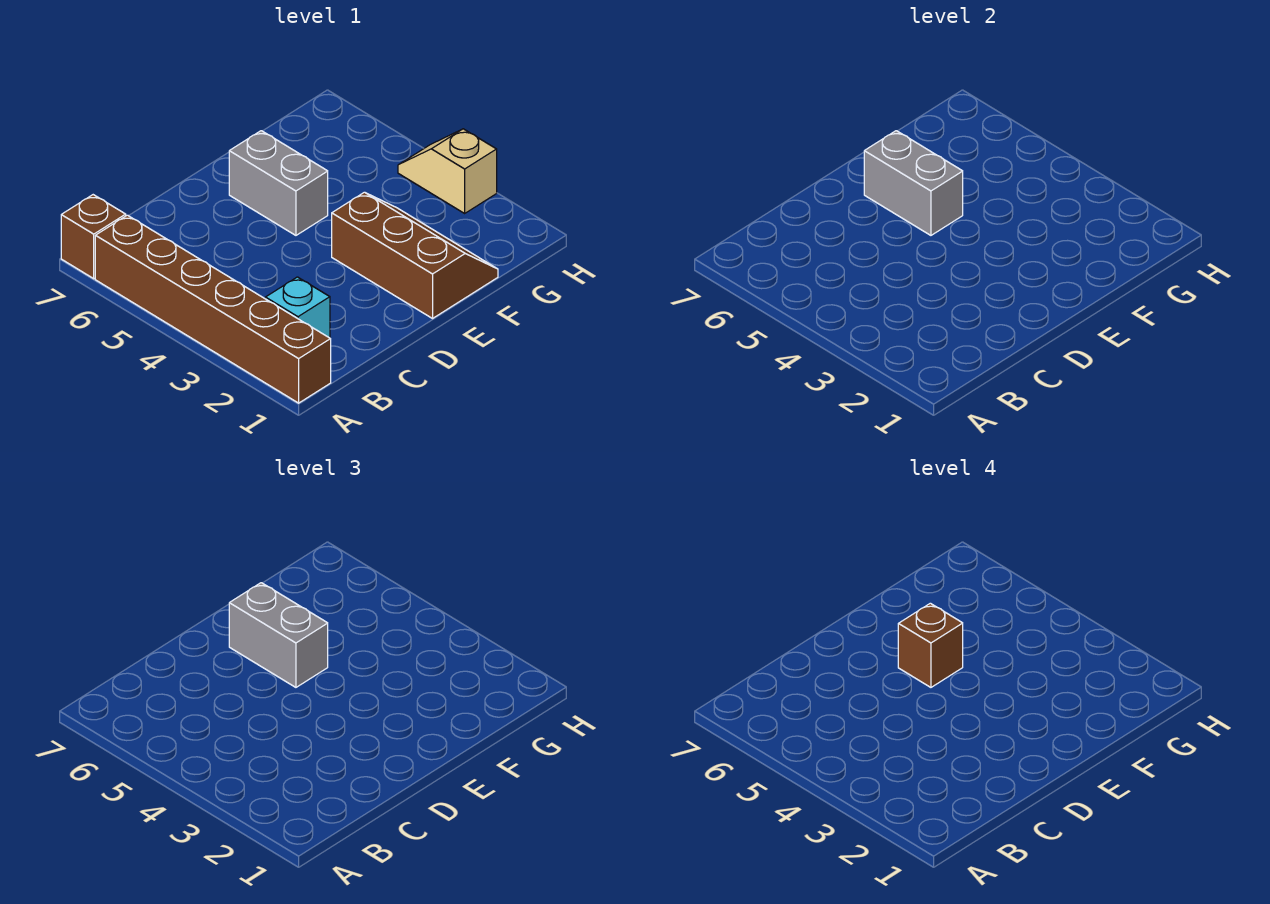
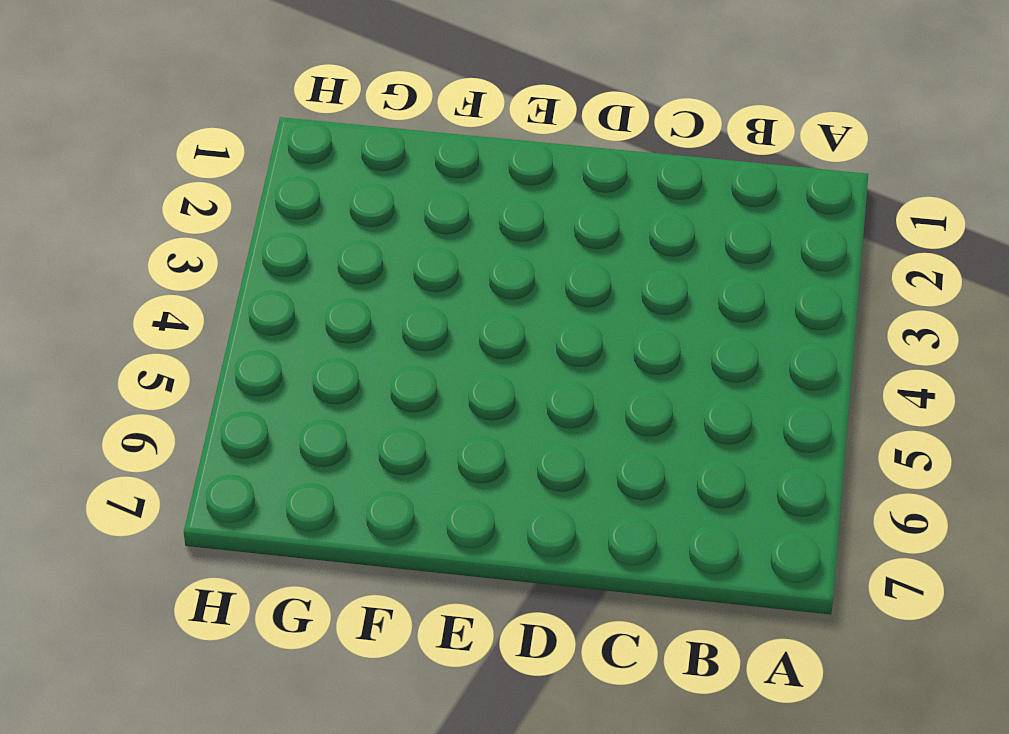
none -> brown 1x6 brick [95,215,331,403]
none -> brown 1x1 brick [61,195,126,279]

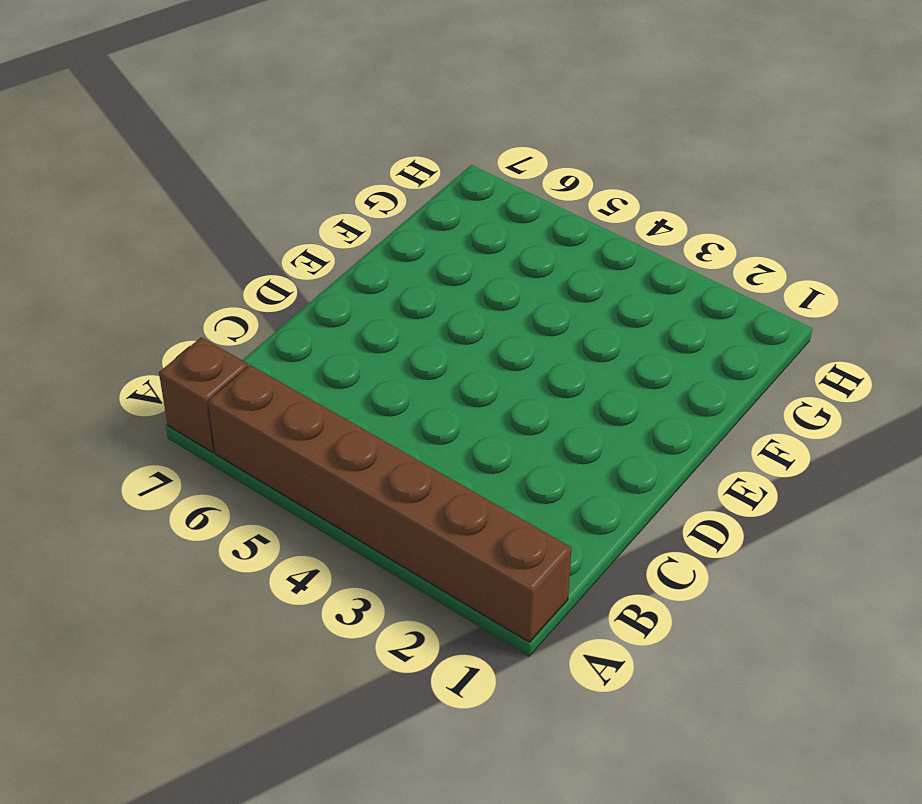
none -> cyan 1x1 brick [265,277,330,338]
none -> brown 2x3 slope [332,192,498,318]

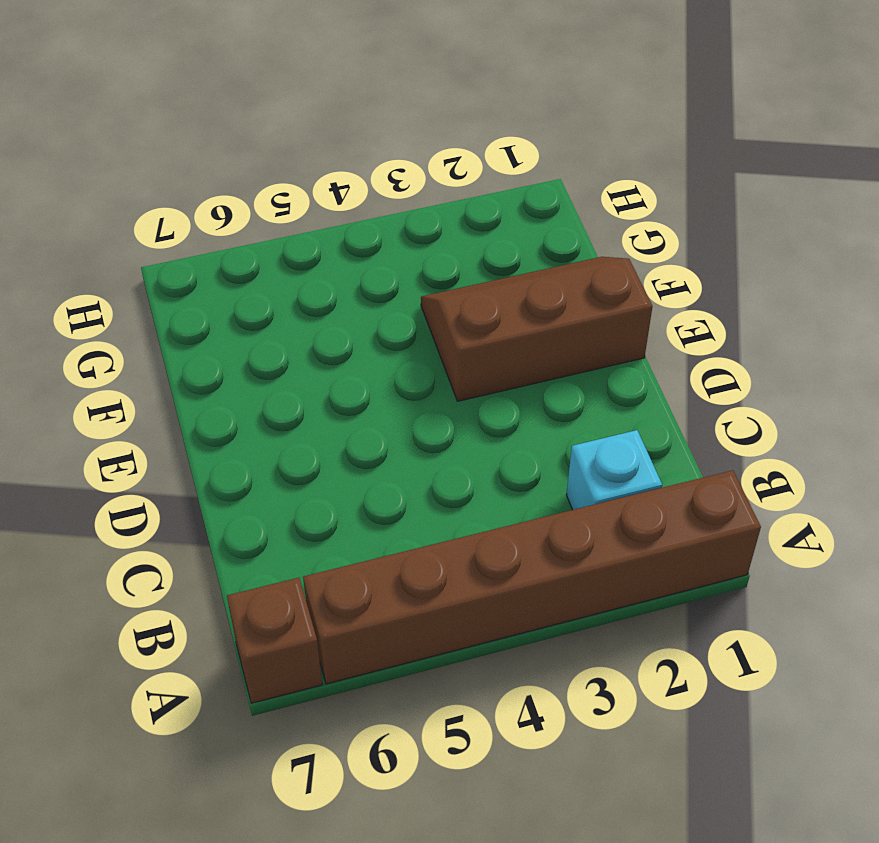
none -> grey 1x2 brick [229,131,328,235]
none -> tan 1x2 slope [398,129,497,213]

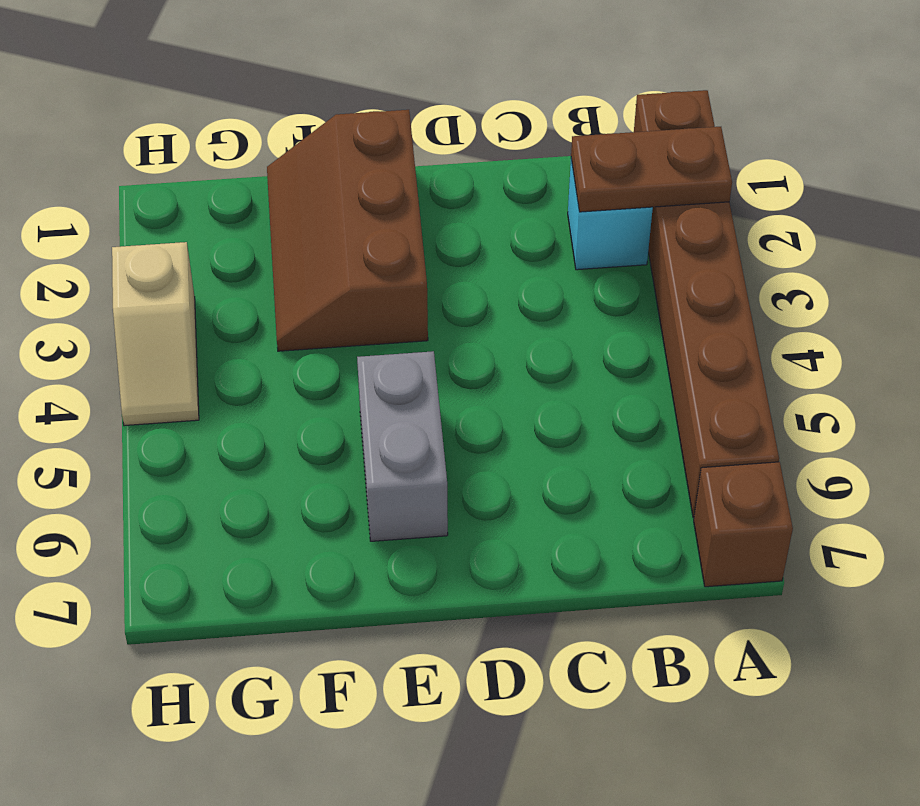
brown 1x2 plate [571,127,732,212] -> none
none -> grey 1x2 brick [864,131,963,235]
none -> grey 1x2 brick [229,583,328,687]

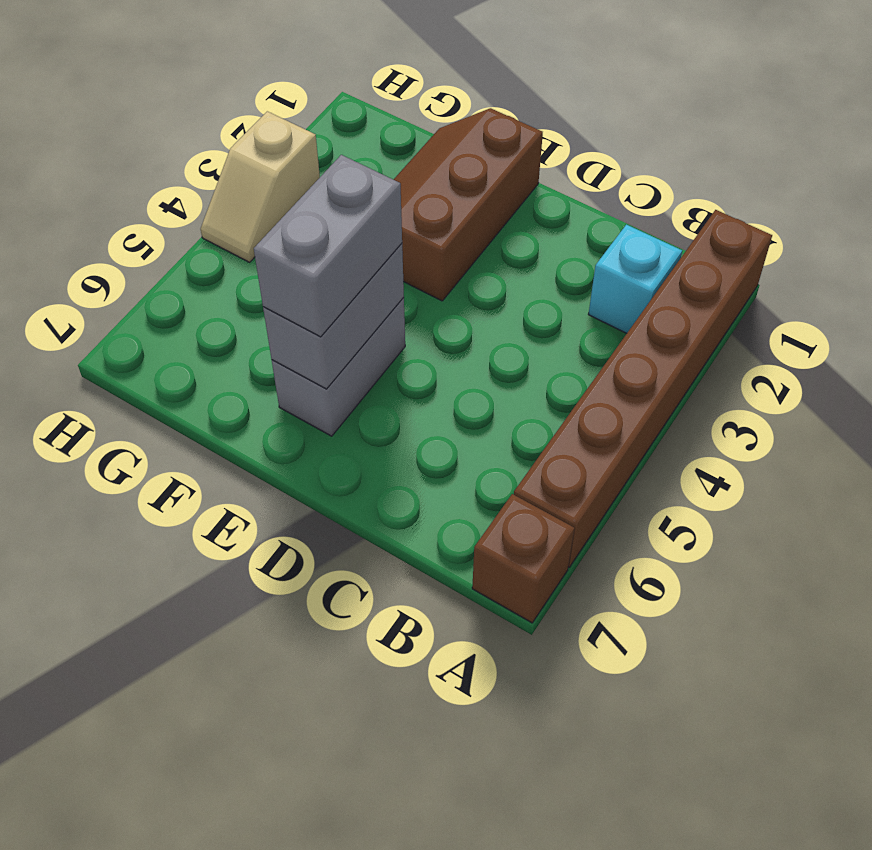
none -> brown 1x1 brick [898,603,963,687]

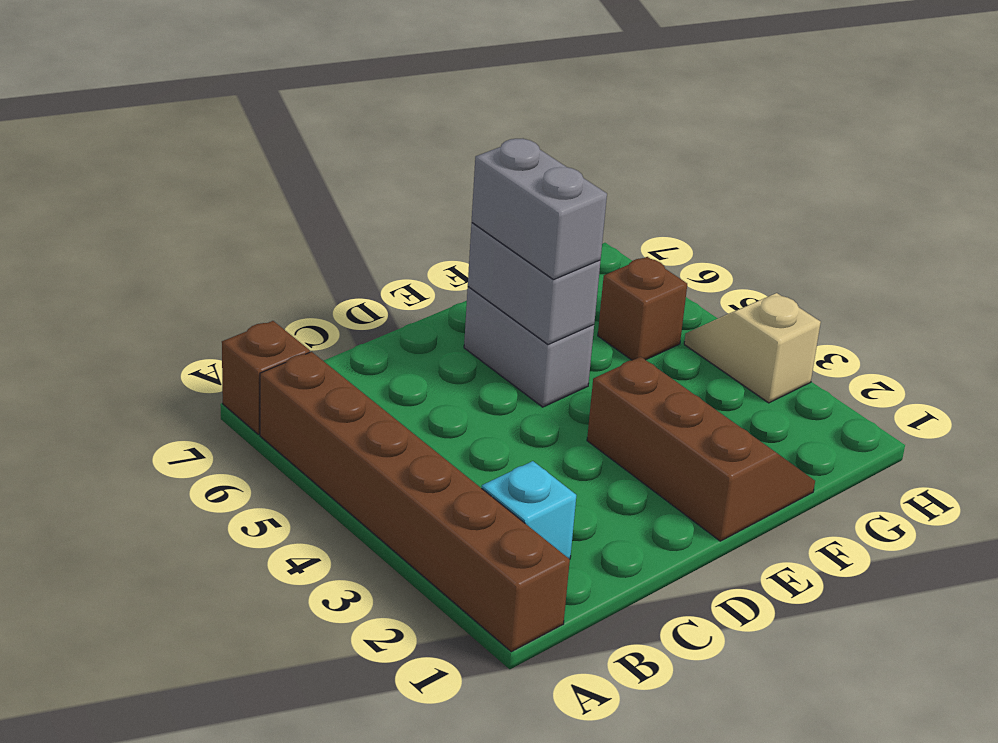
brown 1x1 brick [598,257,687,360] -> brown 1x1 brick moved to [898,603,963,687]

